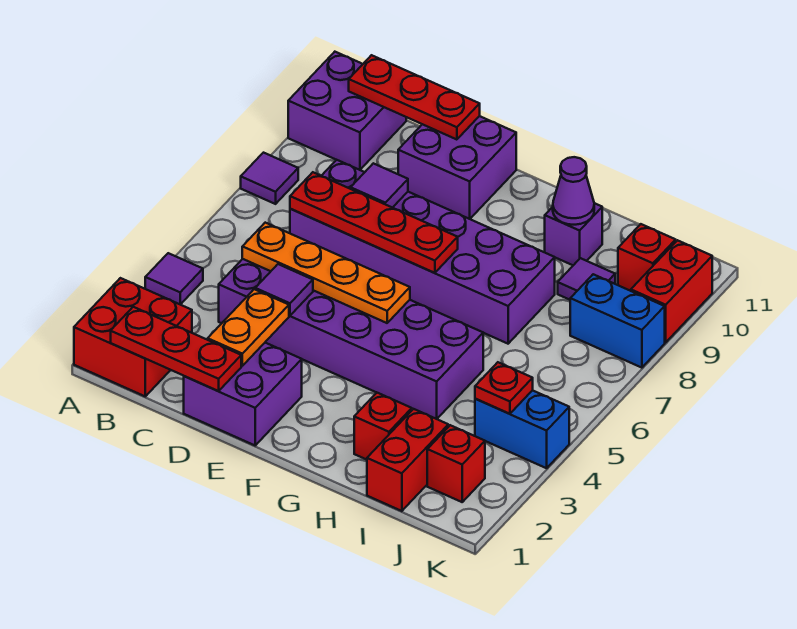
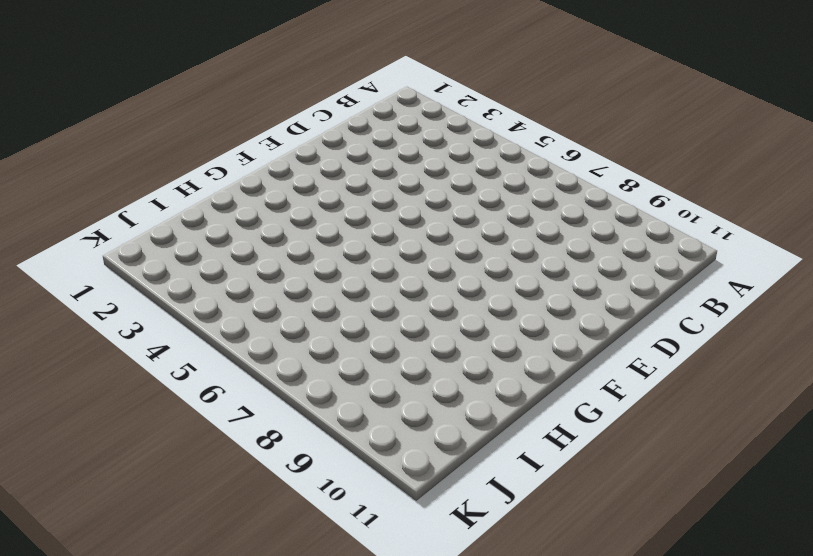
none -> red 2x2 brick [74,278,192,396]
none -> purple 1x1 tile [145,253,203,305]
none -> purple 1x1 tile [241,153,298,204]

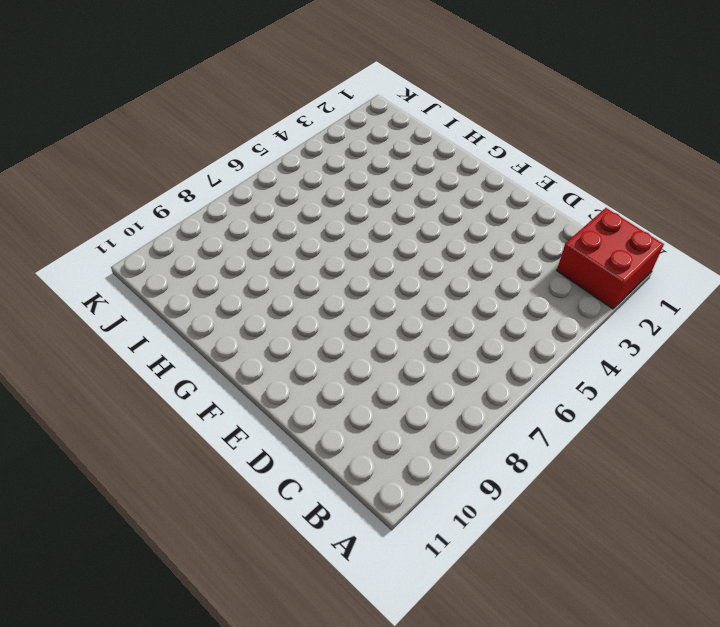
none -> purple 1x1 tile [145,253,203,305]
none -> purple 1x1 tile [241,153,298,204]
none -> purple 2x2 brick [288,52,406,170]

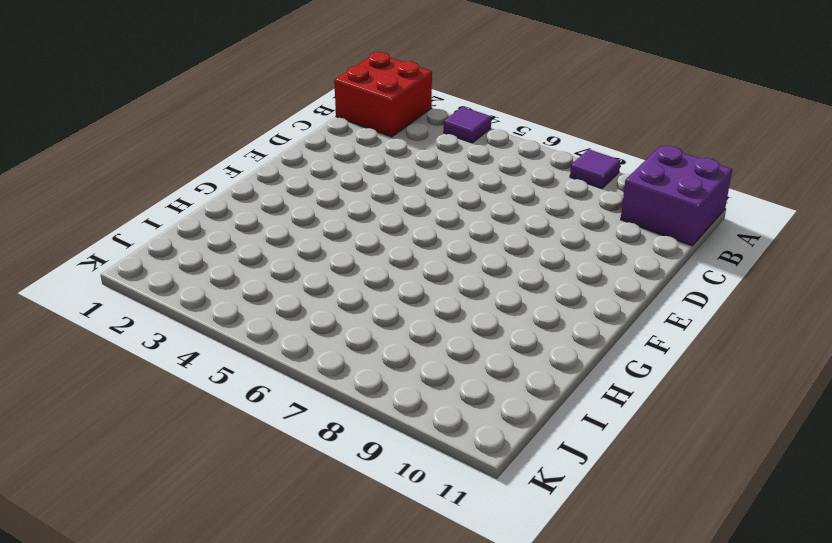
none -> purple 2x6 brick [219,259,483,419]
none -> purple 2x6 brick [290,160,555,344]
none -> purple 2x2 brick [184,343,302,445]

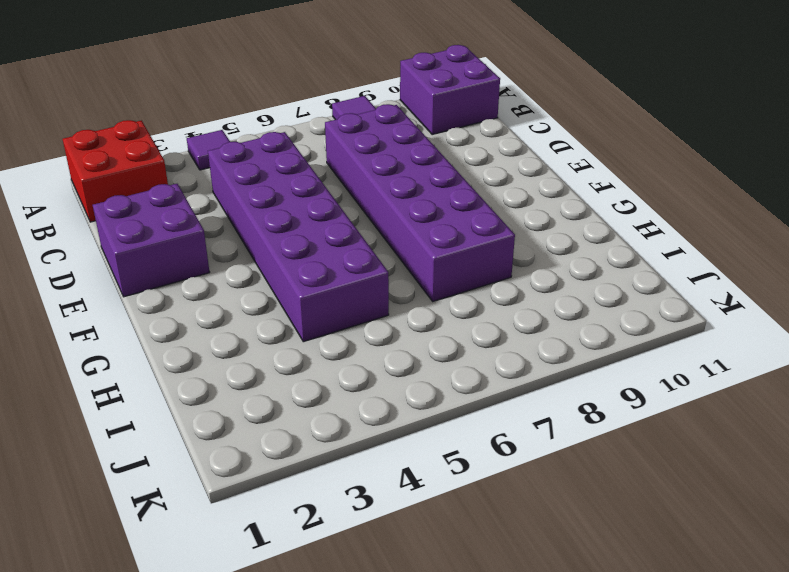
none -> purple 2x2 brick [398,116,516,219]
none -> red 1x1 brick [354,393,412,460]
none -> purple 1x1 brick [545,203,602,265]

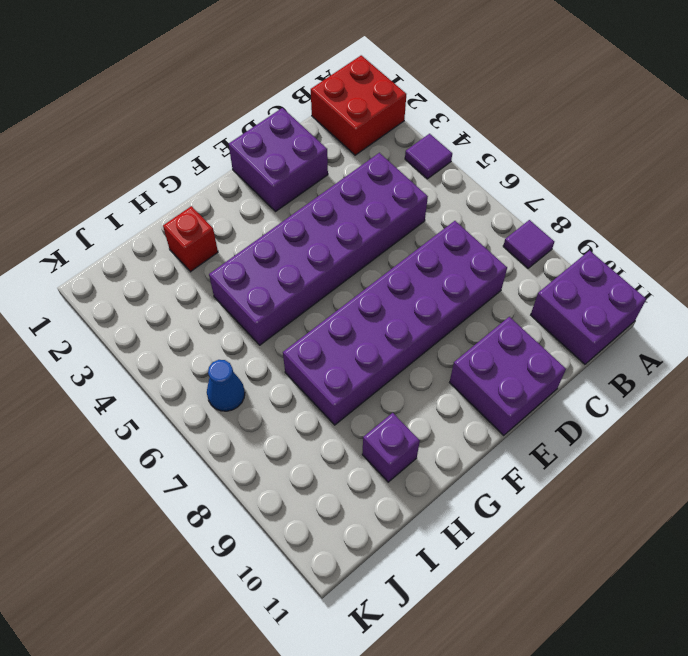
blue 1x1 cone [207,360,245,411] -> none
none -> red 1x2 brick [367,409,448,511]
none -> purple 1x1 tile [558,258,615,300]
none -> red 1x1 brick [427,425,485,502]

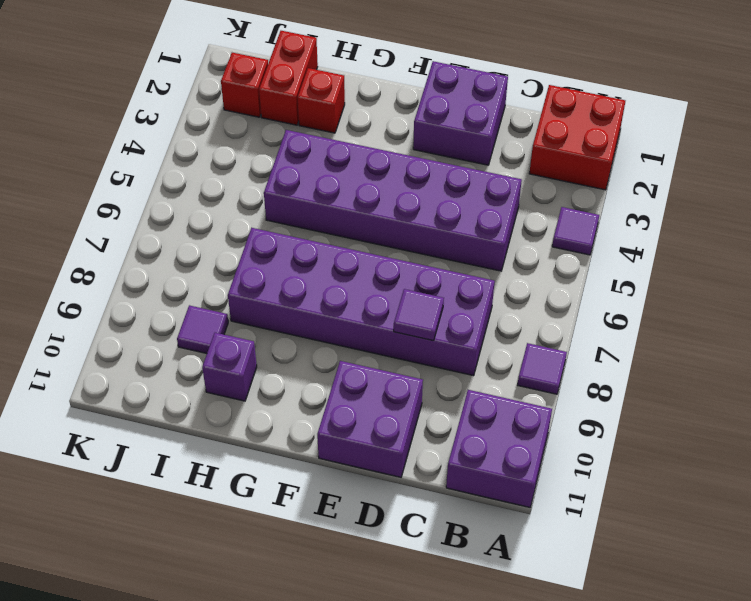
none -> blue 1x2 brick [475,390,569,468]
none -> blue 1x2 brick [570,274,665,368]
none -> red 1x1 brick [618,224,676,291]

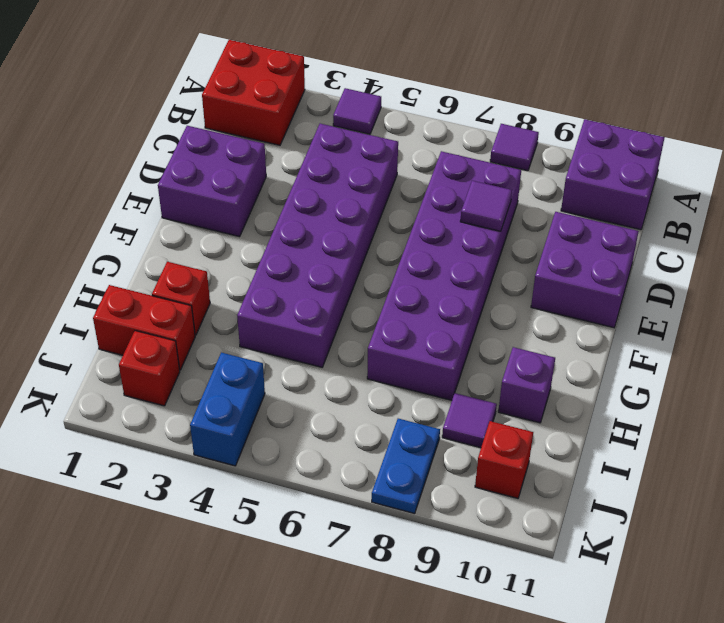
blue 1x2 plate [372,419,440,514] -> blue 1x2 brick [570,274,665,368]
none -> red 1x2 brick [631,240,712,342]
none -> red 1x3 plate [111,307,241,391]
none -> red 1x3 plate [349,55,480,140]

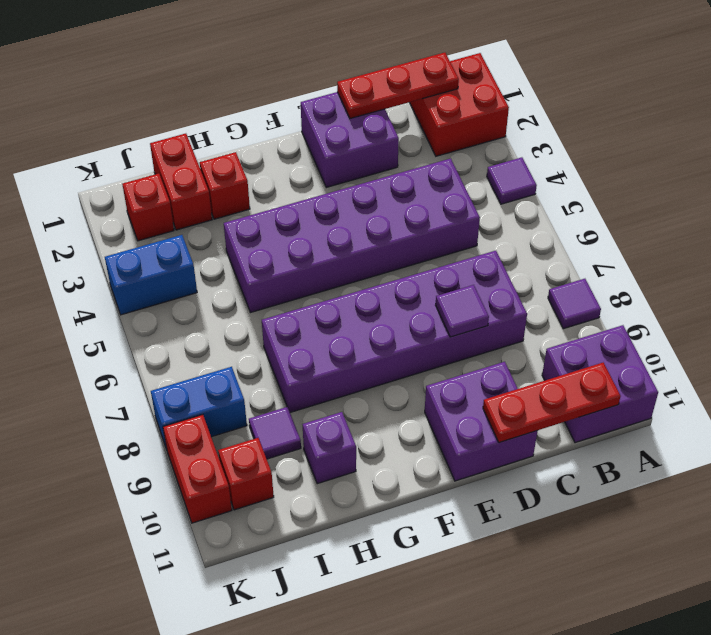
none -> orange 1x4 plate [242,223,410,323]
none -> red 1x4 plate [290,172,458,273]
none -> orange 1x2 plate [208,289,289,366]

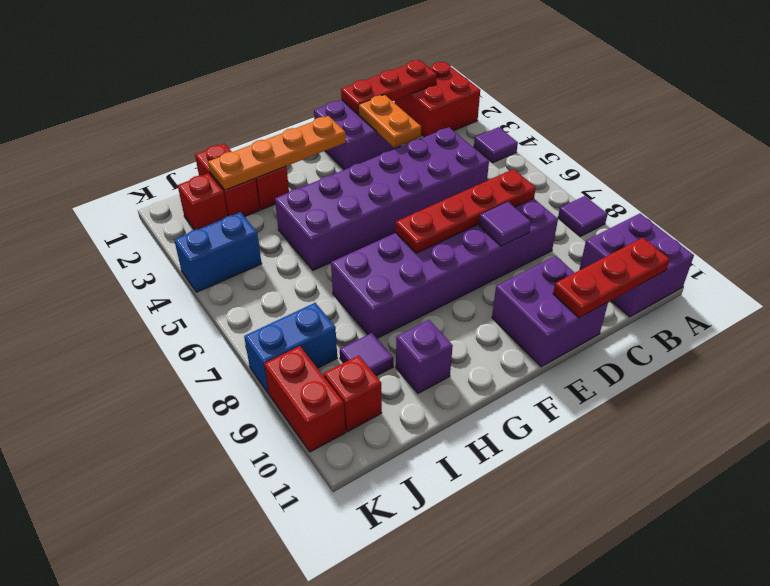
orange 1x4 plate [208,116,346,190] -> orange 1x4 plate moved to [242,223,410,323]
none -> purple 1x1 tile [255,264,313,316]
none -> purple 1x1 cone [553,157,594,225]
none -> red 1x1 plate [475,362,533,414]

